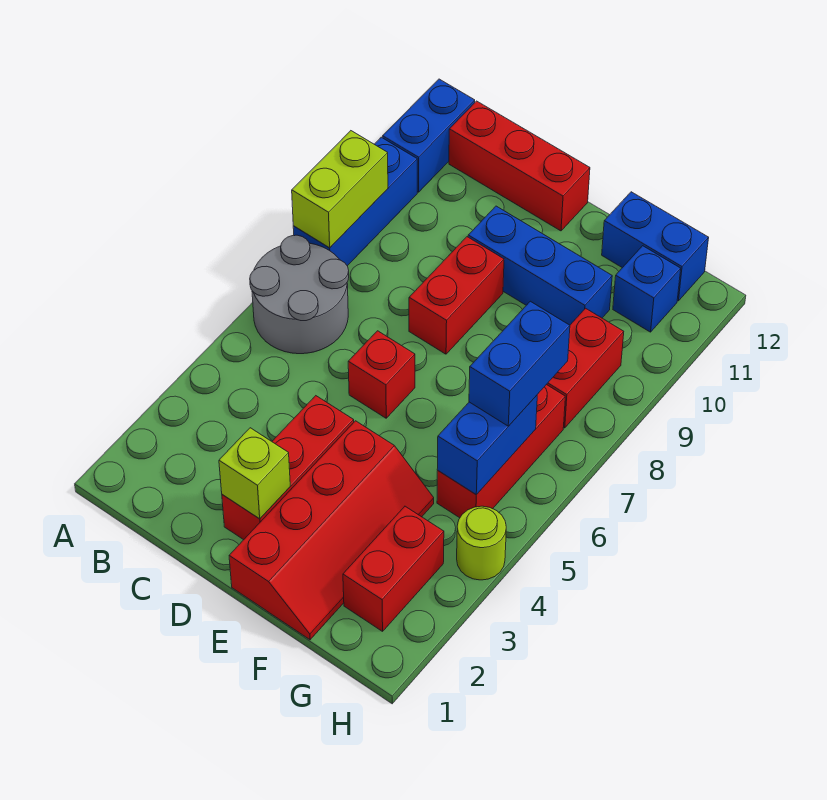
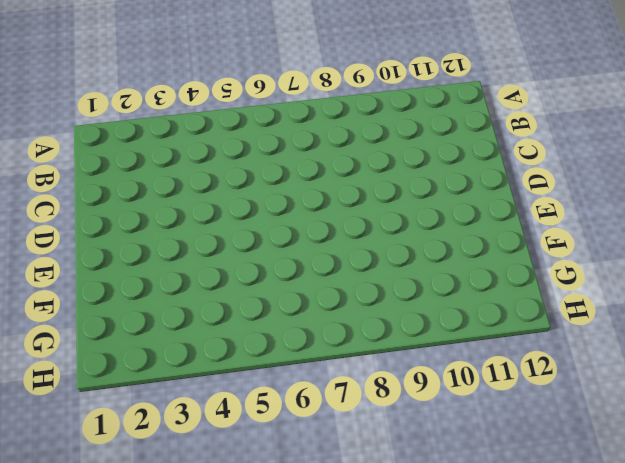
none -> grey 2x2 round brick [250,235,349,354]
none -> blue 1x3 brick [293,137,417,266]
none -> blue 1x2 brick [383,79,475,192]

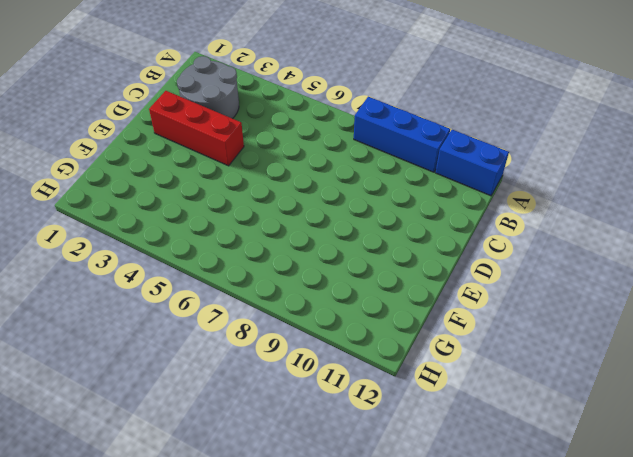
grey 2x2 round brick [177,56,239,119] -> grey 2x2 round brick moved to [250,235,349,354]
none -> red 1x3 brick [449,101,590,231]
none -> red 1x1 brick [348,331,415,418]
none -> red 1x2 brick [409,237,504,354]

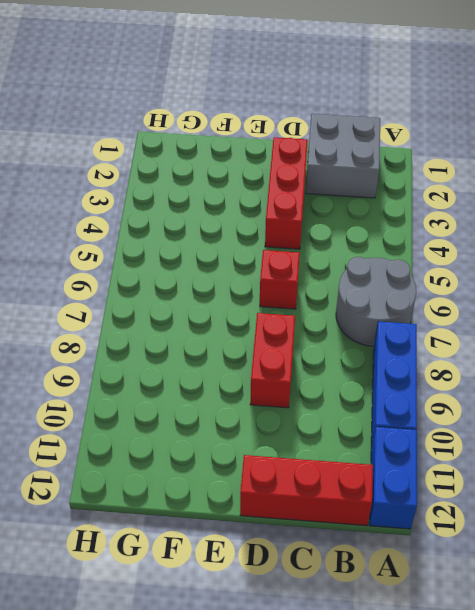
grey 2x2 brick [306,114,380,198] -> none
none -> blue 1x3 brick [468,206,612,325]
none -> red 2x4 slope [229,421,434,640]
none -> blue 1x2 brick [602,192,709,301]

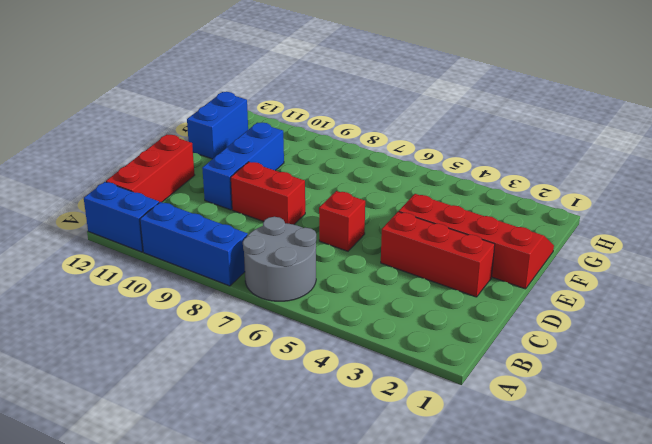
none -> red 1x2 brick [343,506,444,631]
none -> red 1x3 brick [437,385,565,518]
none -> red 1x2 brick [546,308,624,428]

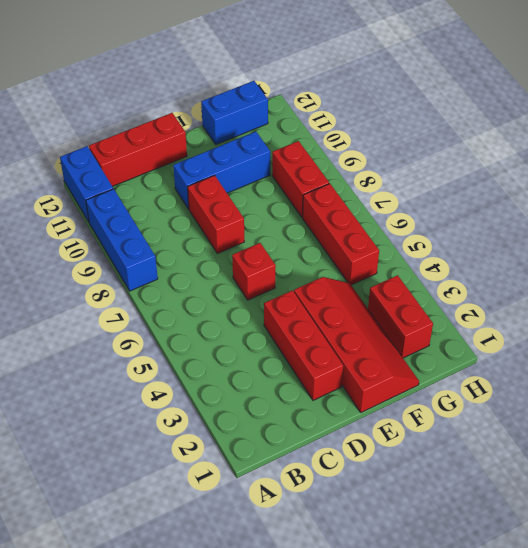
none -> grey 2x2 round brick [250,235,349,354]
none -> blue 1x1 brick [613,246,681,332]
none -> lime 1x1 round brick [457,506,506,580]

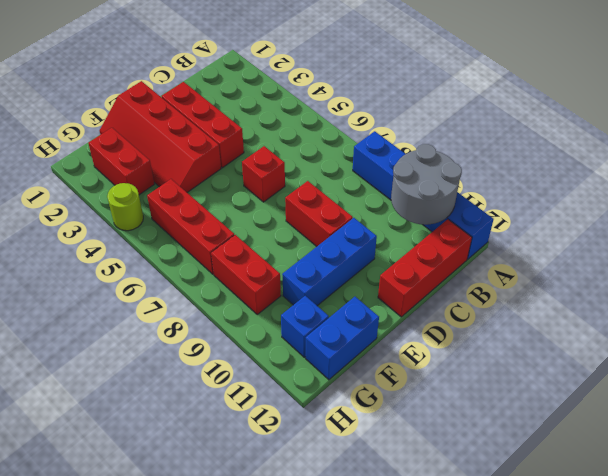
grey 2x2 round brick [391,144,462,225] -> grey 2x2 round brick moved to [250,235,349,354]
none -> lime 1x2 brick [292,131,388,248]
none -> lime 1x1 brick [219,428,290,519]
none -> blue 1x2 brick [437,395,537,495]

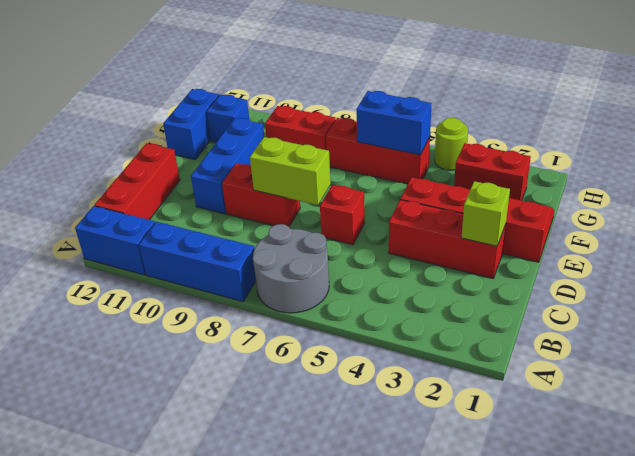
lime 1x2 brick [250,137,331,205] -> lime 1x2 brick moved to [292,131,388,248]
none -> blue 1x2 brick [469,301,570,426]

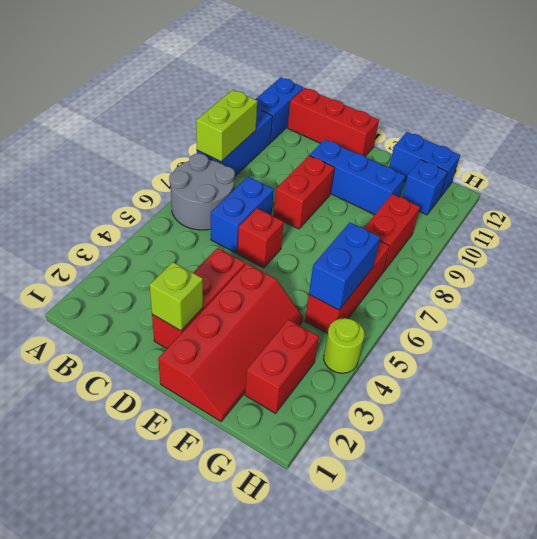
blue 1x2 brick [211,177,274,253] -> blue 1x2 brick moved to [469,301,570,426]

